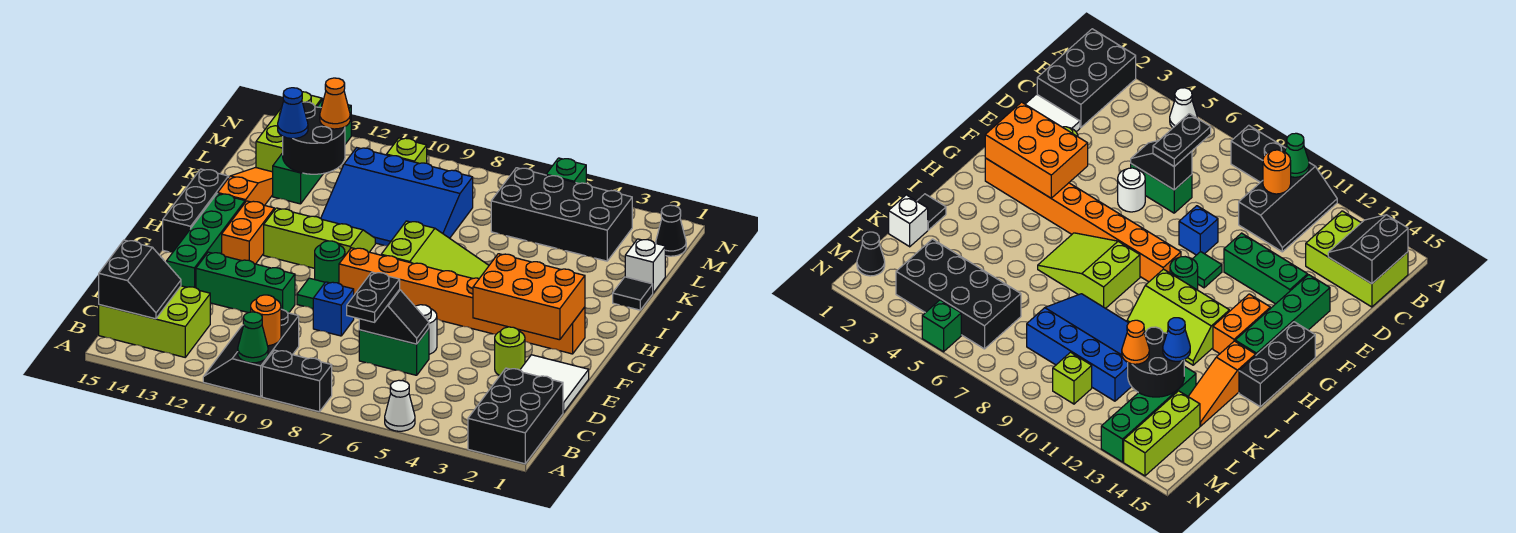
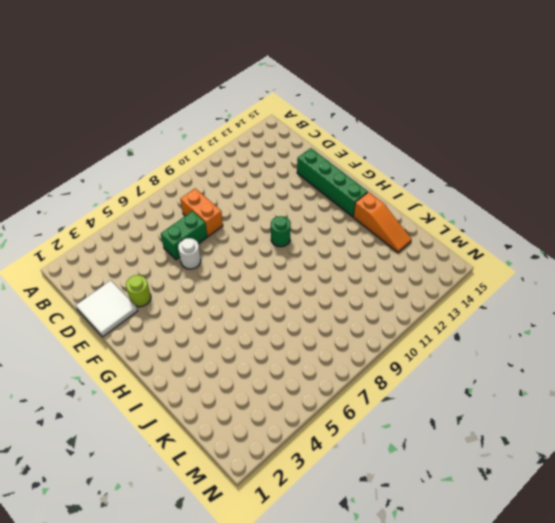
orange 1x2 brick [180,188,223,236] -> orange 1x2 brick moved to [222,201,274,264]
none -> black 2x3 brick [468,368,563,464]
none -> white 1x1 cone [385,380,415,431]
none -> black 1x2 brick [262,350,332,412]
none -> black 2x3 slope [203,309,299,397]

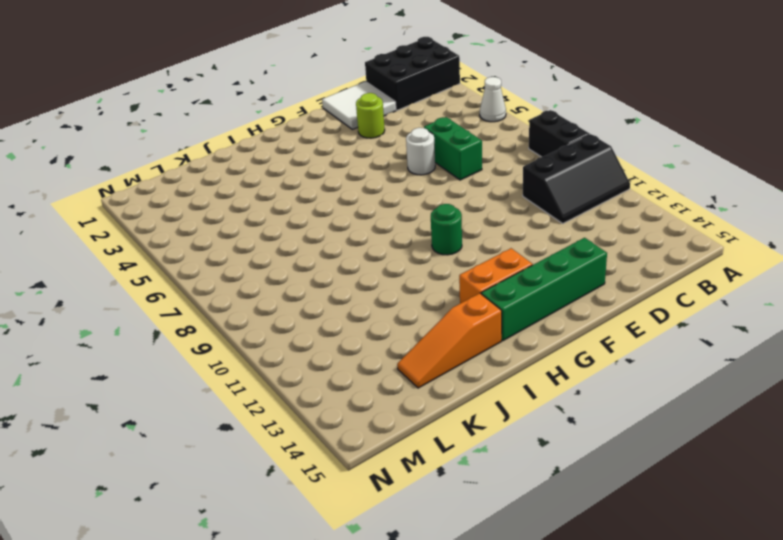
none -> lime 2x3 brick [99,286,210,357]
none -> blue 1x1 brick [313,282,354,336]
none -> green 1x3 brick [196,252,295,313]
none -> green 1x1 tile [297,278,325,309]

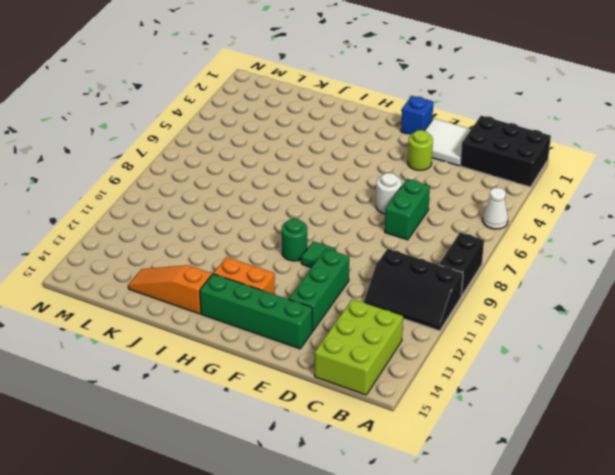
blue 1x1 brick [401,96,433,135] -> blue 1x1 brick moved to [313,282,354,336]
none -> orange 1x8 brick [339,248,585,354]
none -> black 1x3 brick [163,169,229,252]
none -> lime 2x3 slope [381,221,489,278]
none -> lime 2x3 slope [264,208,375,268]

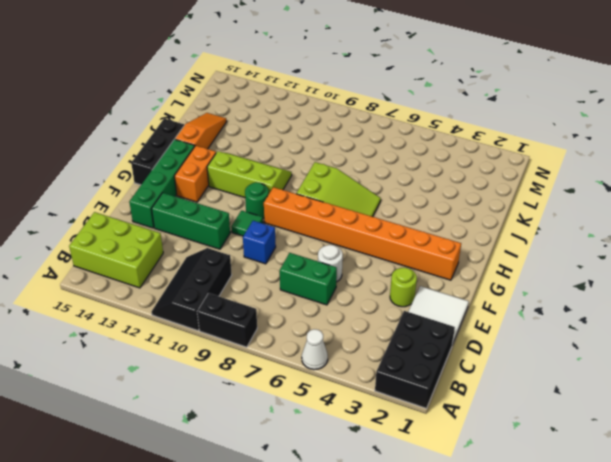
none -> black 1x1 tile [613,277,653,310]
none -> blue 3x4 slope [321,148,473,246]
none -> white 1x1 brick [625,239,665,293]
none -> green 1x4 brick [273,99,351,204]

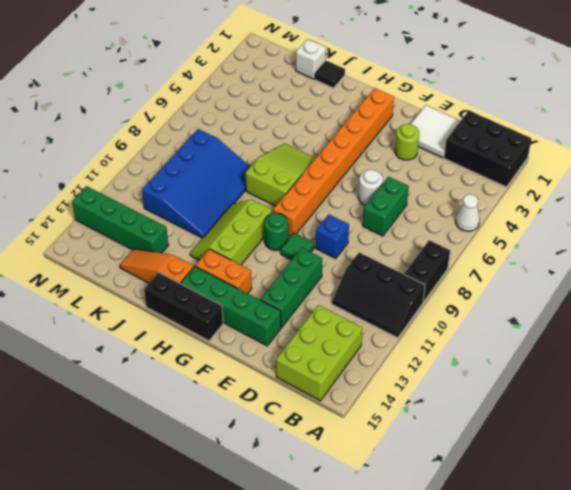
none -> black 2x4 brick [491,168,632,261]
none -> lime 1x3 brick [256,92,322,172]
none -> black 1x1 cone [656,205,686,256]
none -> lime 1x1 brick [386,138,427,163]

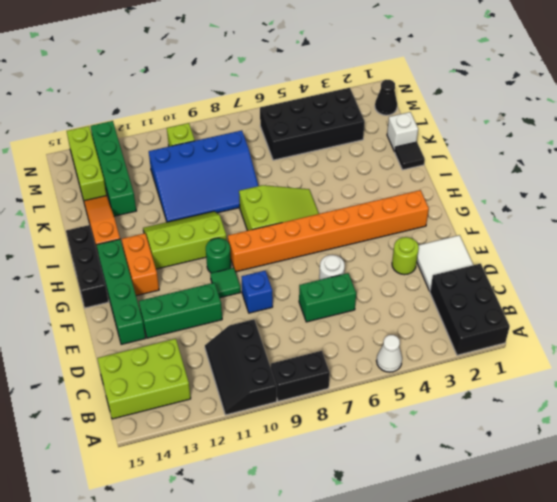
none -> green 1x1 brick [546,158,586,184]
none -> green 1x1 cone [238,312,268,363]
none -> orange 1x1 round brick [251,295,281,346]
none -> black 2x2 slope [99,240,181,319]

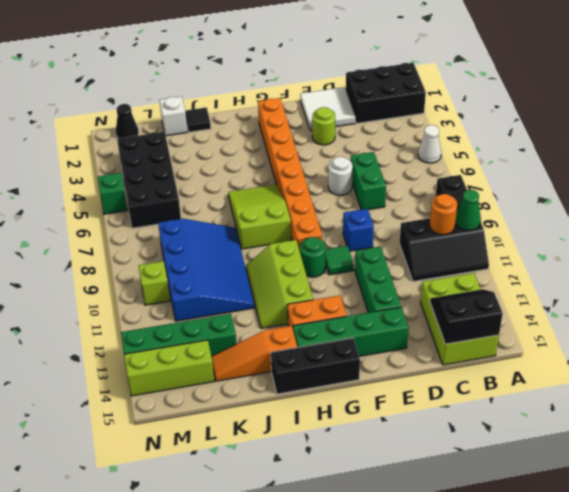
none -> black 1x2 slope [359,290,429,344]
none -> orange 2x3 brick [473,254,585,340]
none -> black 2x2 round brick [283,102,345,174]
none -> black 1x2 plate [347,272,400,322]

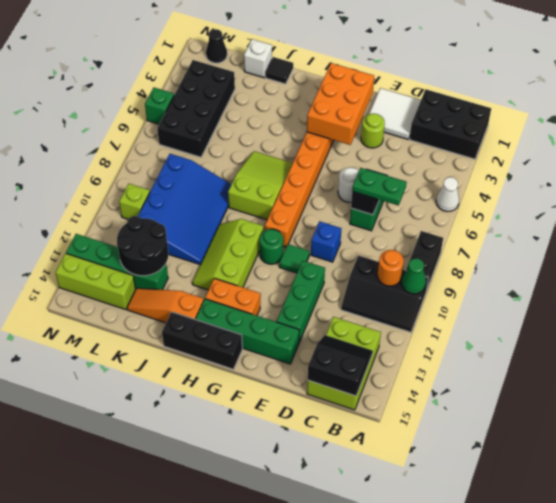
green 1x2 plate [352,168,407,205] -> black 1x2 plate [347,272,400,322]
none -> blue 1x1 cone [278,88,308,139]
none -> orange 1x1 cone [320,78,350,129]

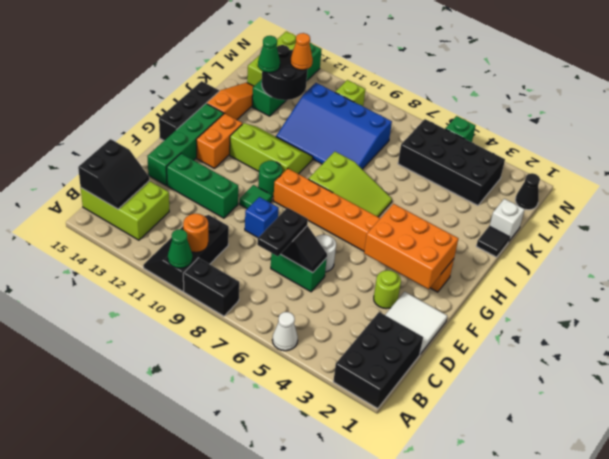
green 1x1 cone [258,36,280,73] -> blue 1x1 cone [278,88,308,139]

